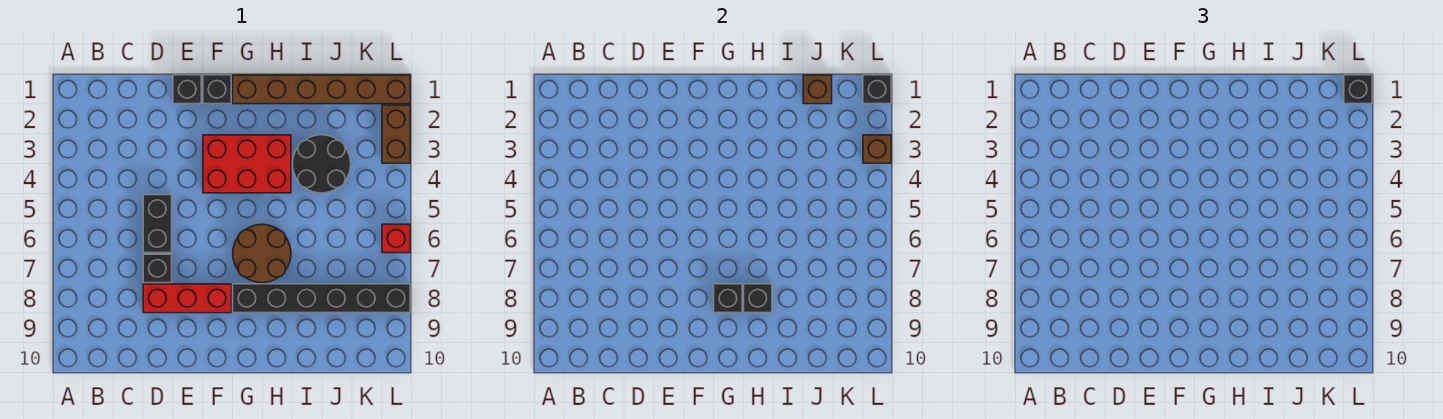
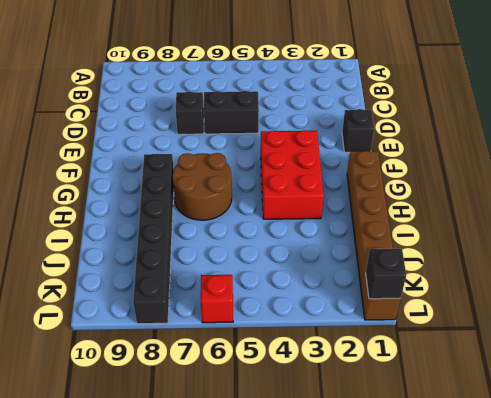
none -> red 1x3 brick [143,284,231,313]
none -> black 1x1 brick [203,75,231,104]
none -> black 2x2 round brick [293,135,351,193]

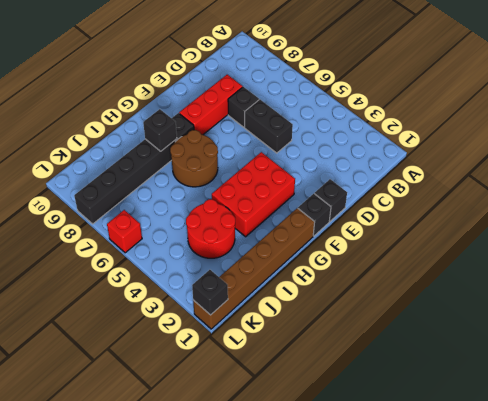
red 2x2 round brick [186,199,235,258] -> black 2x2 round brick [293,135,351,193]
none -> brown 1x2 brick [382,105,410,163]
none -> black 1x1 brick [714,284,742,313]
none -> brown 1x1 brick [803,75,832,104]

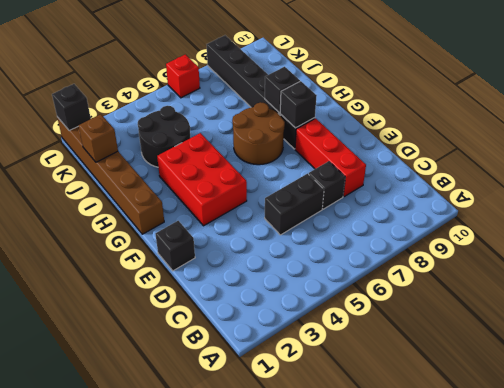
none -> black 1x1 brick [203,75,231,104]
none -> brown 1x2 brick [382,105,410,163]
none -> brown 1x1 brick [863,135,891,163]

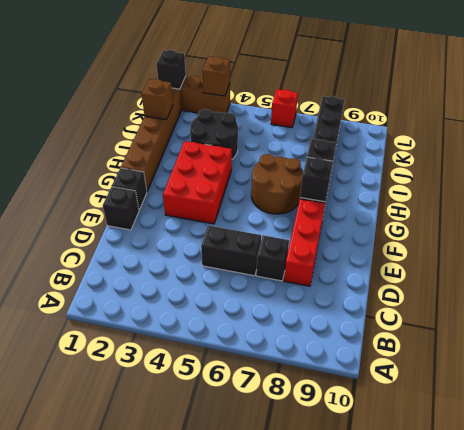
none -> black 1x1 brick [1344,75,1372,104]

